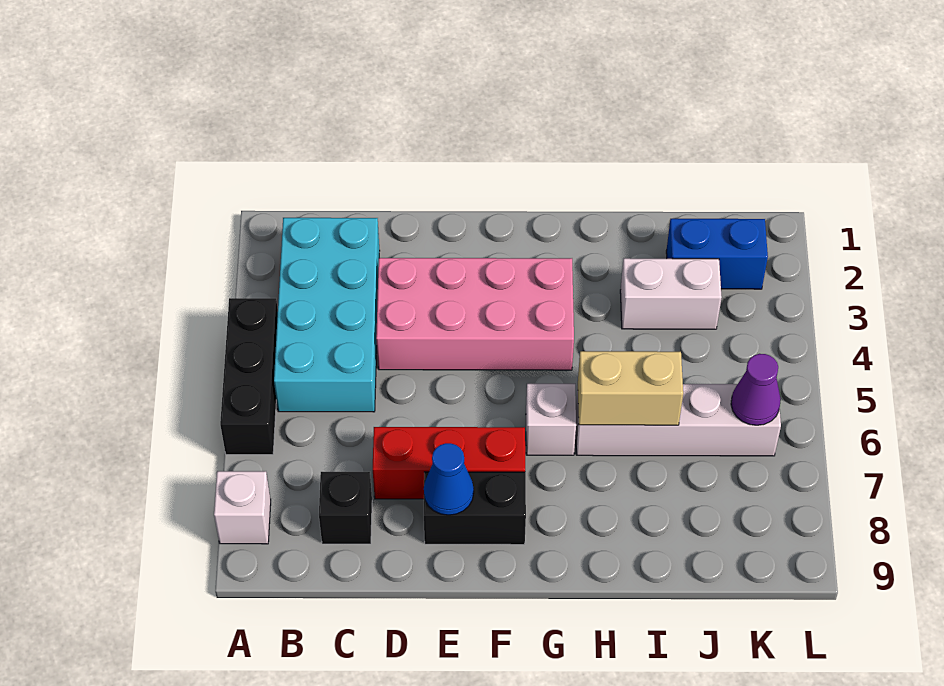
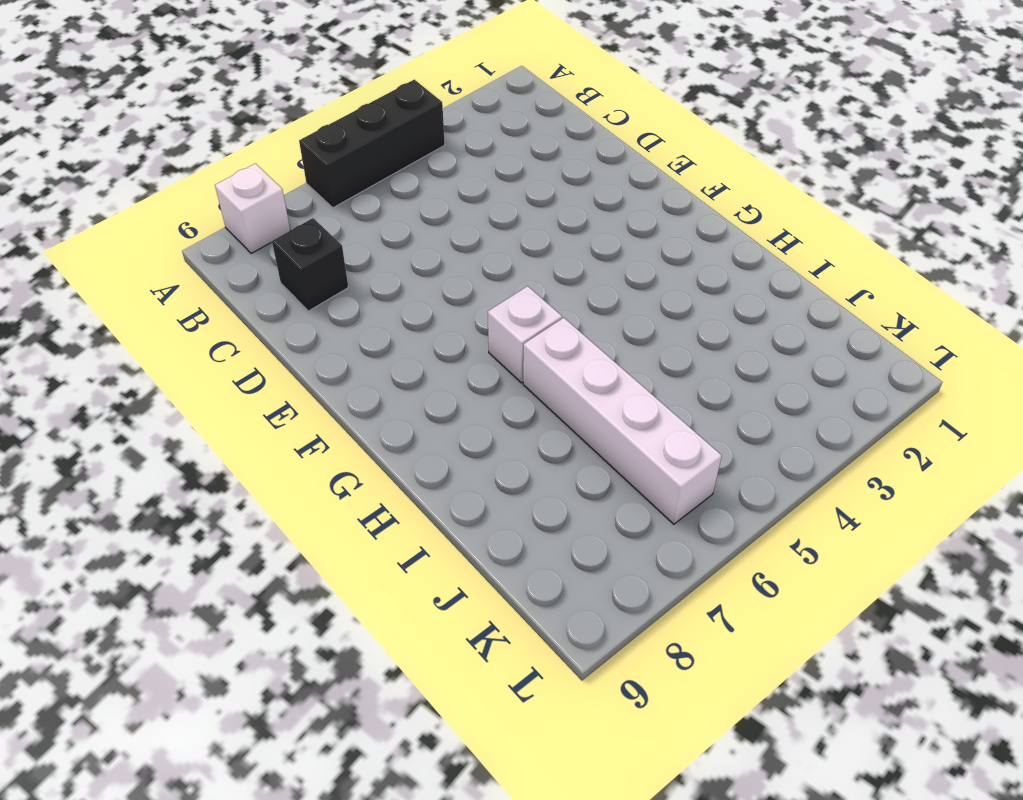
none -> cyan 2x4 brick [274,218,380,412]
none -> pink 2x4 brick [376,258,574,370]
none -> red 1x3 brick [373,427,525,499]

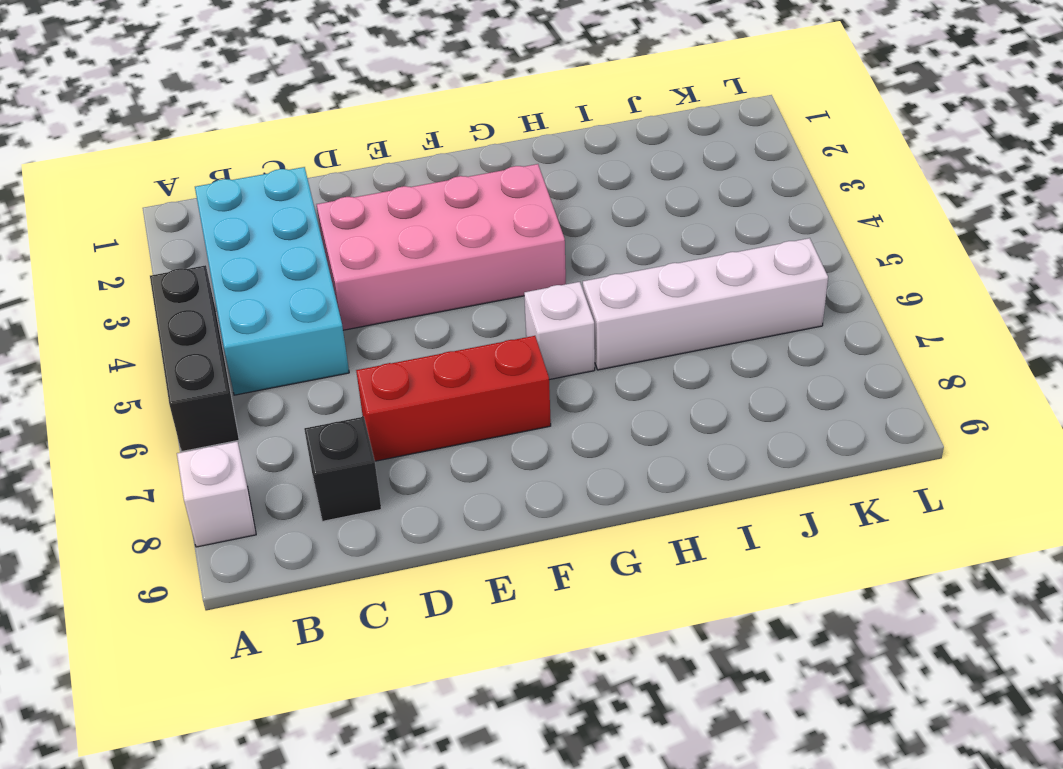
none -> black 1x2 brick [424,472,526,545]
none -> white 1x2 brick [620,258,722,329]
none -> blue 1x2 brick [666,219,768,289]

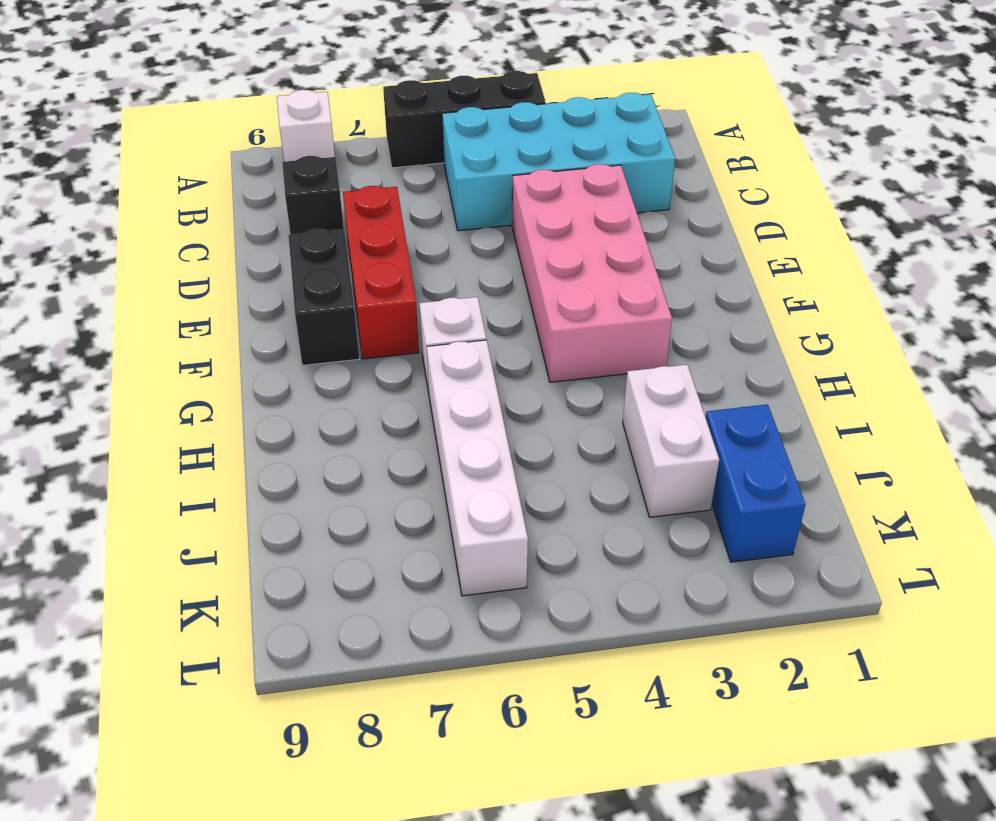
none -> blue 1x1 cone [424,443,474,515]
none -> tan 1x2 brick [578,351,683,425]
none -> purple 1x1 cone [731,354,781,425]

